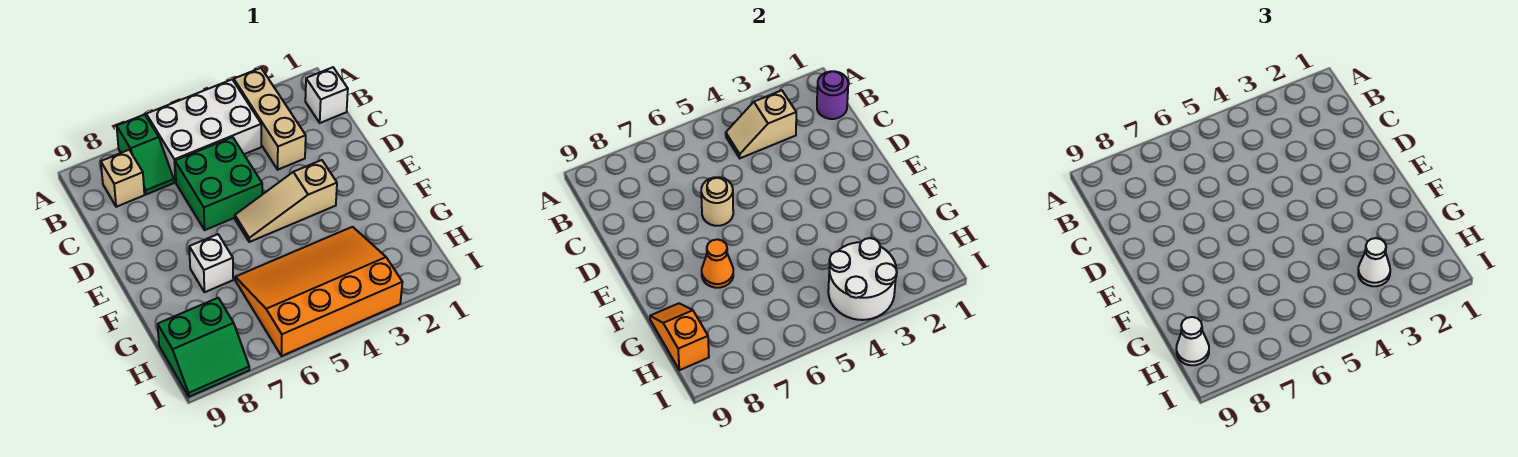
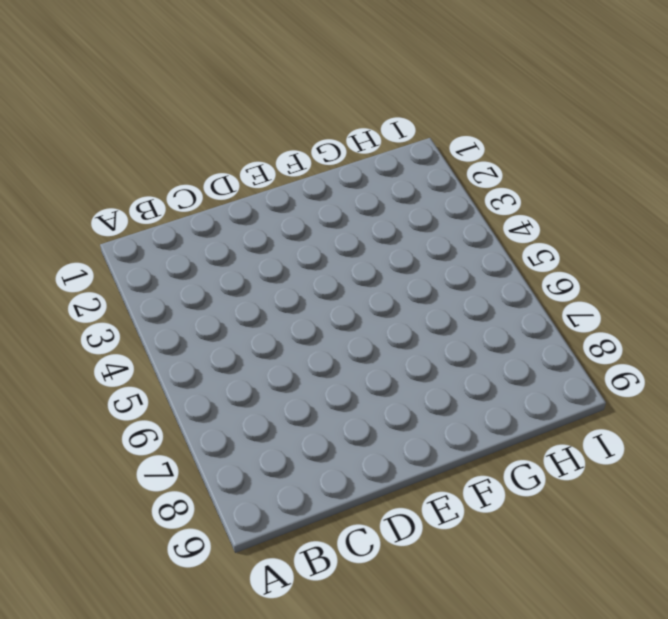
none -> tan 1x3 brick [234,68,306,170]
none -> white 2x3 brick [146,80,261,182]
none -> green 1x2 slope [117,114,174,194]

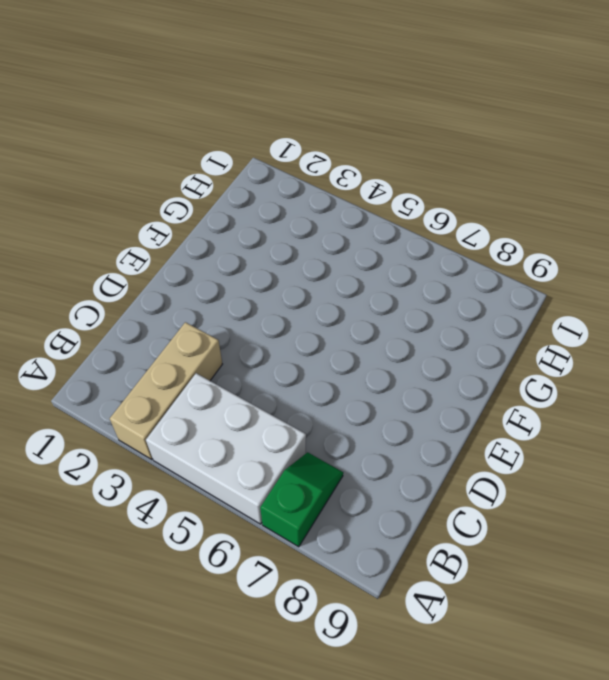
none -> white 1x1 brick [305,67,348,123]
none -> tan 1x1 brick [101,150,144,207]
none -> green 2x2 brick [175,137,262,230]

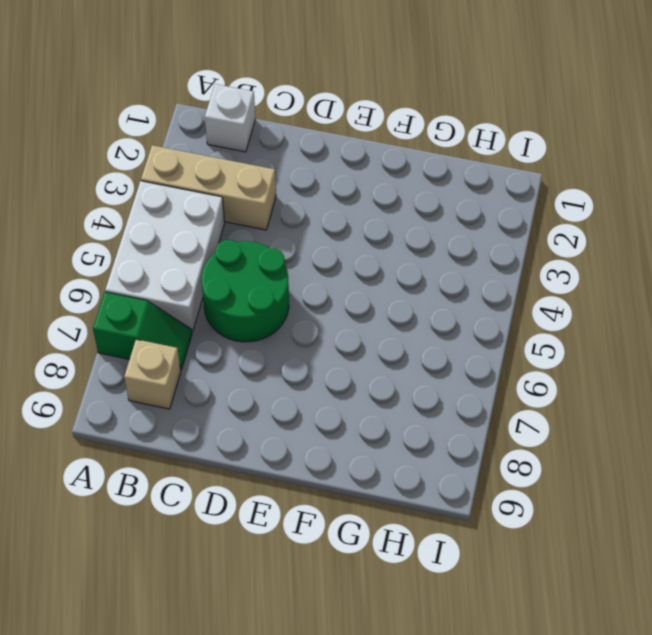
green 2x2 round brick [201,240,289,342] -> green 2x2 brick [175,137,262,230]
none -> tan 1x3 slope [235,160,337,242]
none -> white 1x1 brick [189,234,233,292]
none -> orange 3x4 slope [235,227,402,356]

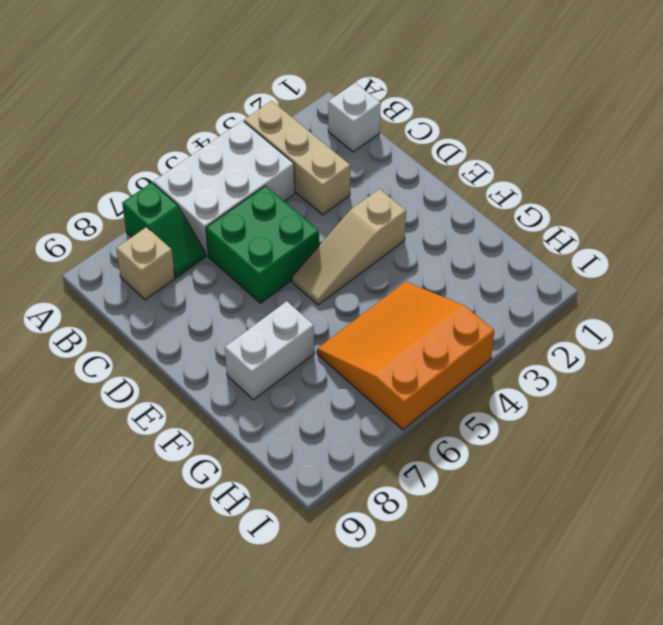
white 1x2 brick [225,301,314,400] -> white 1x1 brick [189,234,233,292]
orange 3x3 slope [317,282,494,429] -> orange 3x4 slope [235,227,402,356]
none -> green 2x2 slope [158,298,249,397]
none -> purple 1x1 round brick [817,71,848,119]
none -> tan 1x2 slope [726,90,796,158]

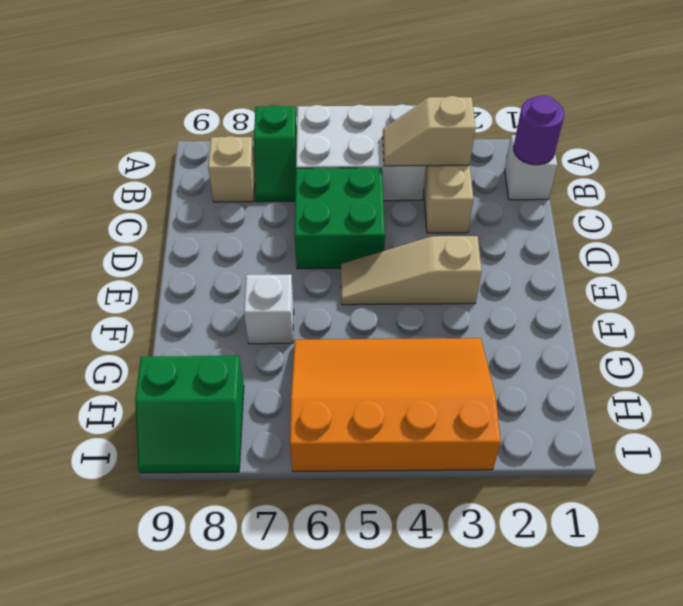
none -> tan 1x1 round brick [701,177,733,226]
none -> orange 1x1 cone [702,239,733,288]
none -> orange 1x2 slope [650,303,709,370]

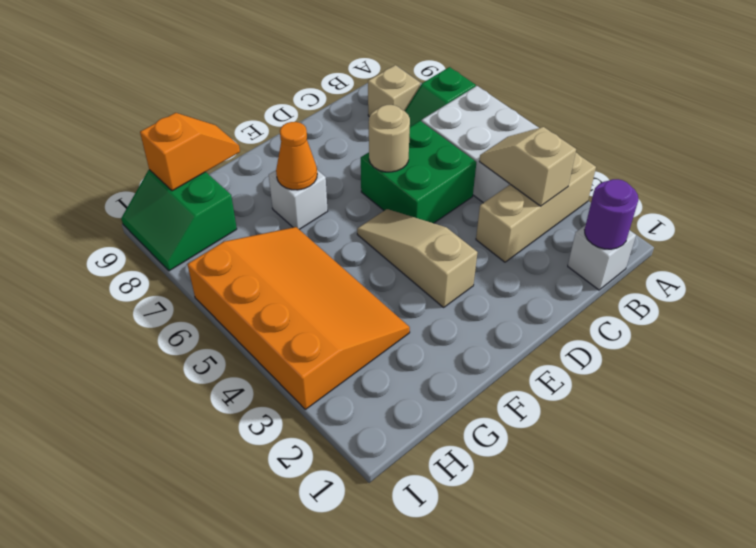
none -> white 2x2 round brick [828,238,897,320]
none -> white 1x1 cone [1358,238,1390,286]
none -> white 1x1 cone [1176,317,1209,365]

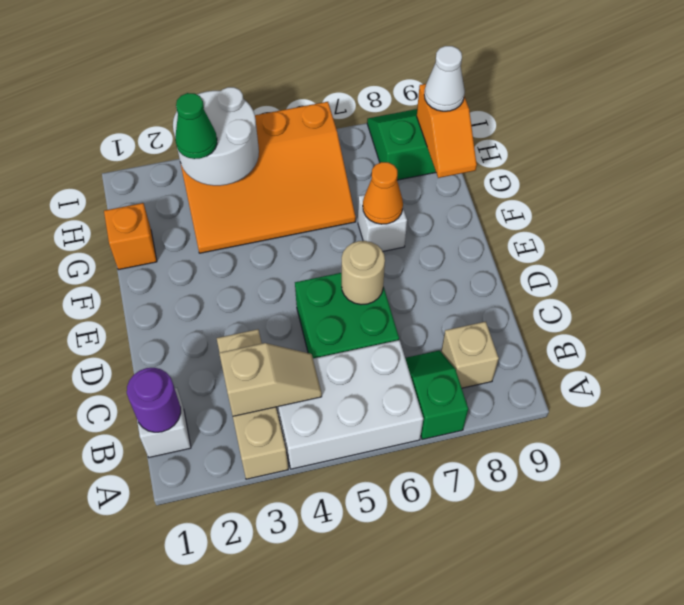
orange 1x1 brick [104,203,157,270] -> none
green 1x1 cone [175,93,217,159] -> white 1x1 cone [1358,238,1390,286]
none -> tan 1x3 slope [235,160,337,242]

